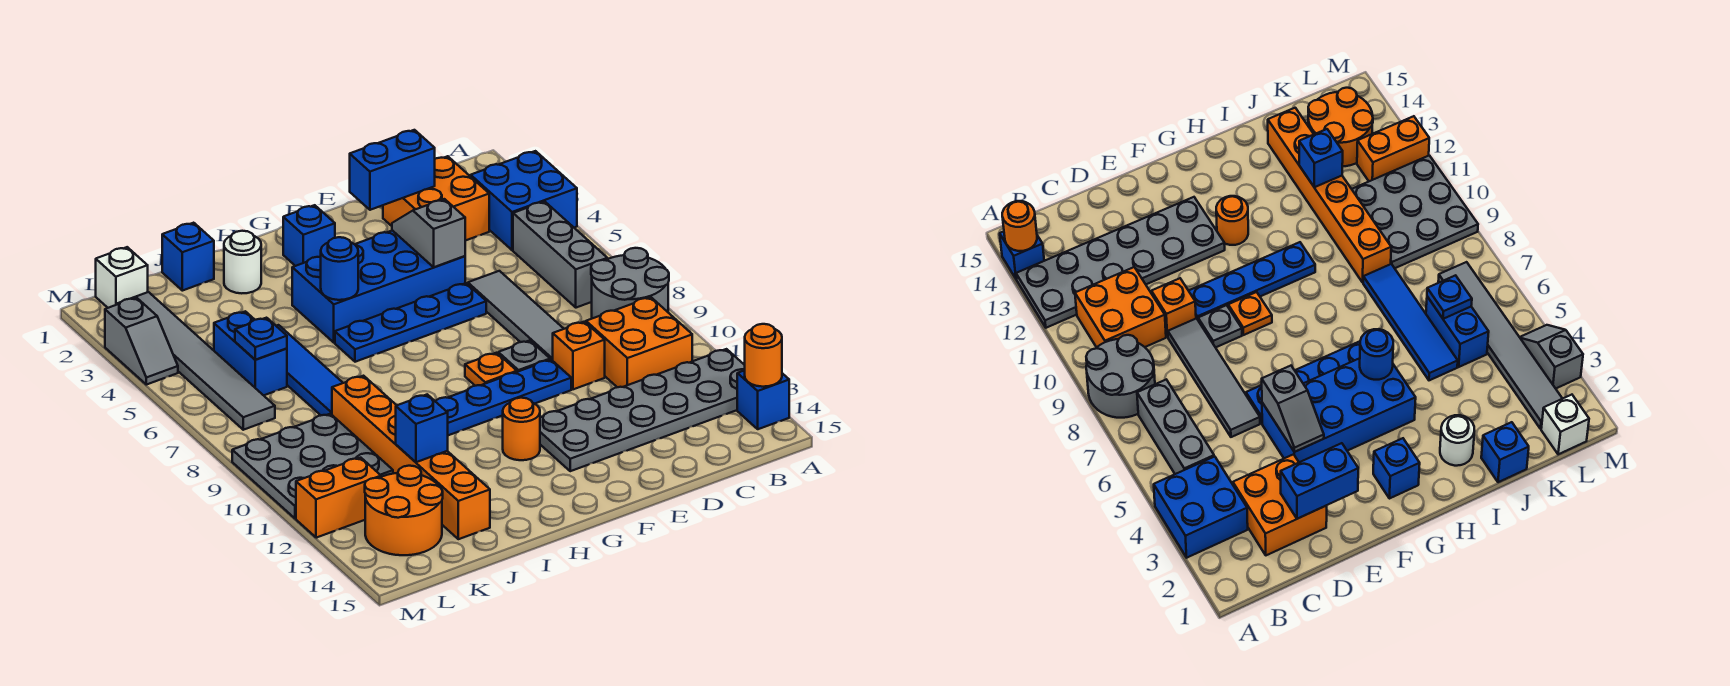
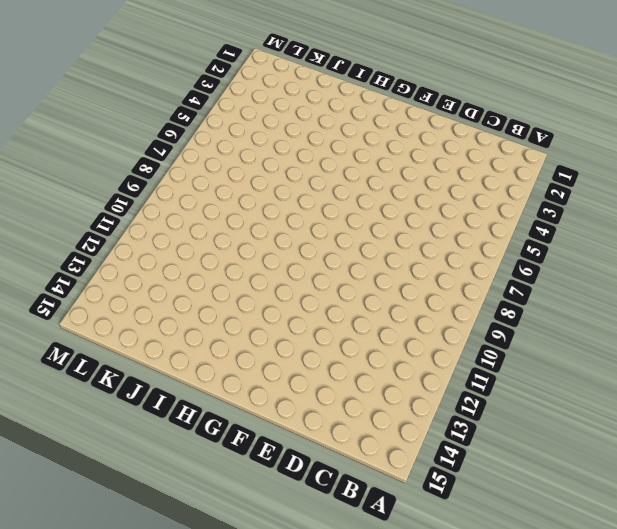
none -> blue 2x2 brick [471,151,577,250]
none -> grey 2x2 round brick [591,248,669,318]
none -> grey 2x6 plate [540,349,745,471]
none -> blue 1x1 brick [737,370,789,429]

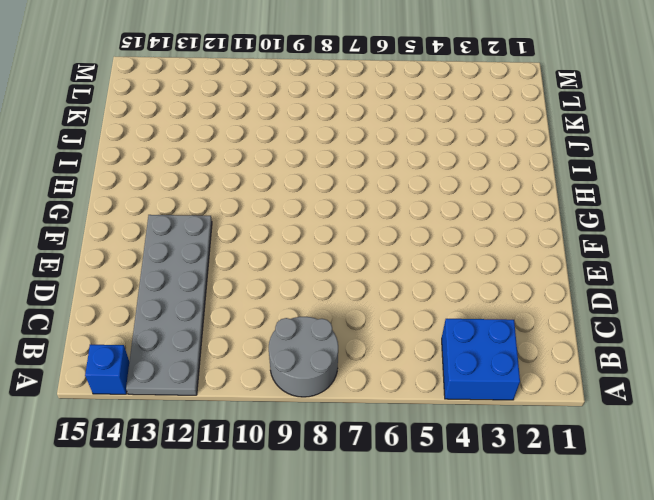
none -> grey 1x3 brick [513,201,607,308]
none -> orange 2x2 brick [586,297,692,387]
none -> orange 2x2 brick [383,156,489,241]
none -> grey 1x4 tile [468,271,564,361]

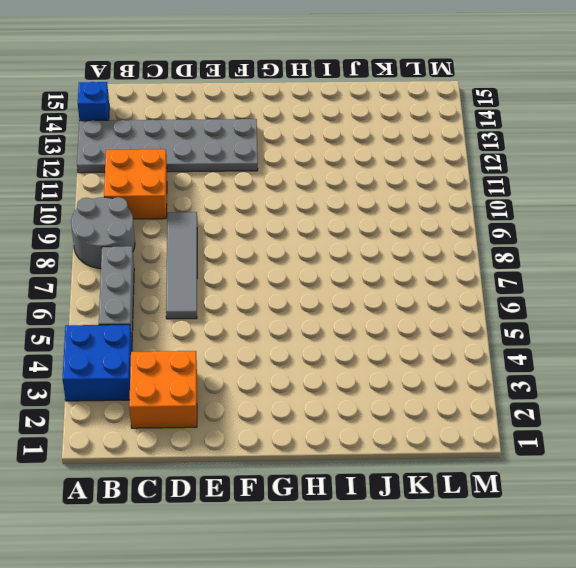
none -> orange 1x1 brick [553,322,605,389]
none -> blue 2x4 brick [292,230,465,343]
none -> blue 1x4 plate [335,283,486,362]
none -> grey 1x1 plate [498,341,550,372]

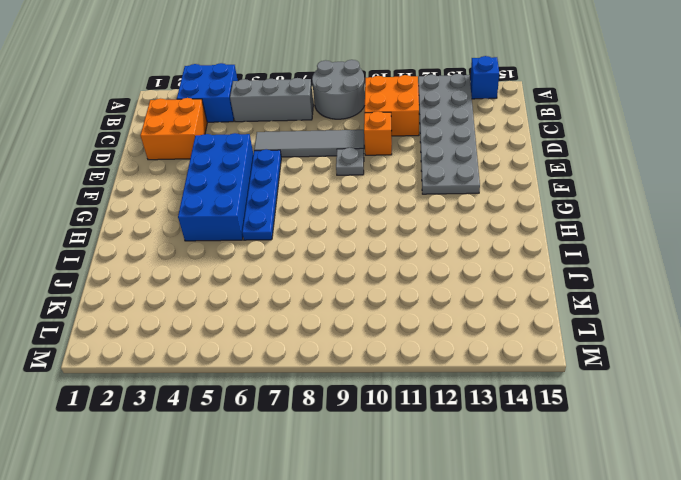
none -> blue 1x4 plate [435,360,571,435]
none -> orange 1x1 plate [465,353,517,386]
none -> blue 1x1 brick [283,205,335,266]
none -> orange 1x1 round brick [503,398,540,460]

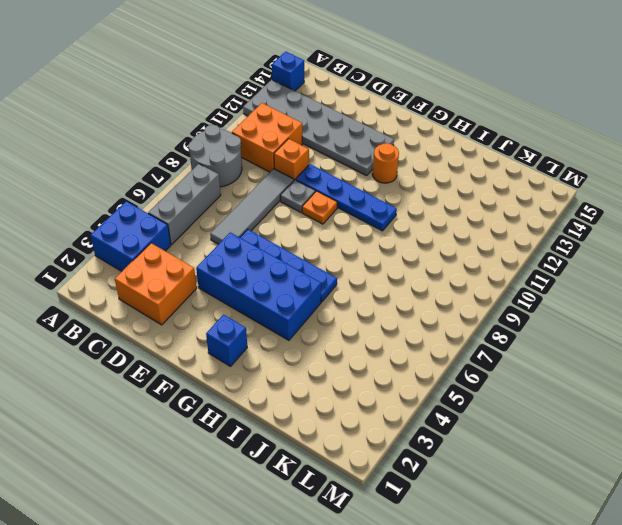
none -> white 1x1 round brick [224,231,261,293]
none -> blue 1x1 brick [162,223,214,291]
none -> blue 1x4 tile [277,325,343,415]
none -> orange 1x6 brick [332,376,490,539]

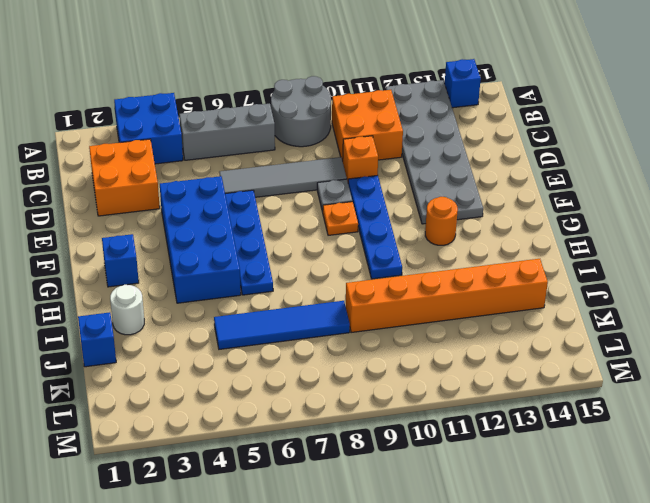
none -> blue 1x2 brick [214,311,287,395]
none -> grey 3x3 plate [232,414,393,518]
none -> orange 2x2 round brick [365,466,443,555]
none -> white 1x1 brick [96,247,148,308]

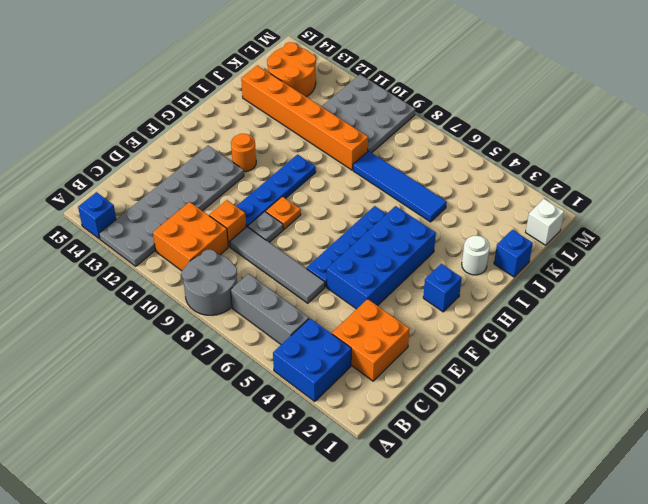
none -> blue 1x2 brick [214,311,287,395]
none -> grey 1x6 tile [117,292,275,430]
none -> orange 1x2 brick [296,458,381,538]
none -> grey 1x2 slope [105,298,178,385]

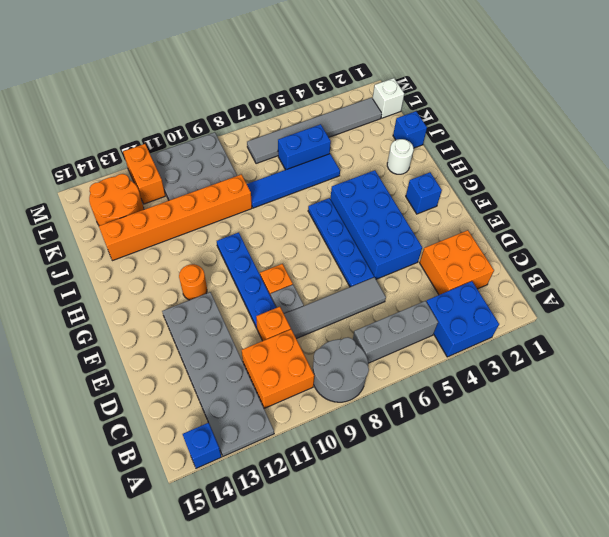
none -> grey 1x2 slope [105,298,178,385]
none -> orange 1x1 round brick [745,324,782,387]
none -> blue 1x2 brick [350,130,435,210]
none -> grey 1x2 slope [392,199,465,267]

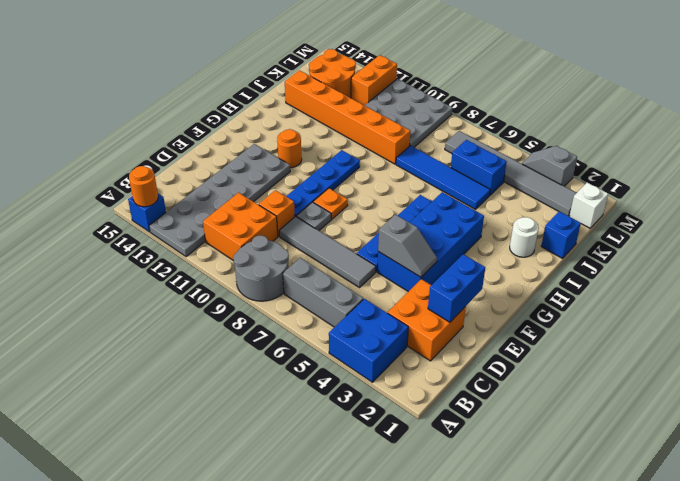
none -> blue 1x1 brick [283,205,335,266]
none -> blue 1x1 round brick [321,237,358,300]
none -> blue 1x1 brick [396,394,448,462]
none -> blue 1x1 plate [235,318,287,360]

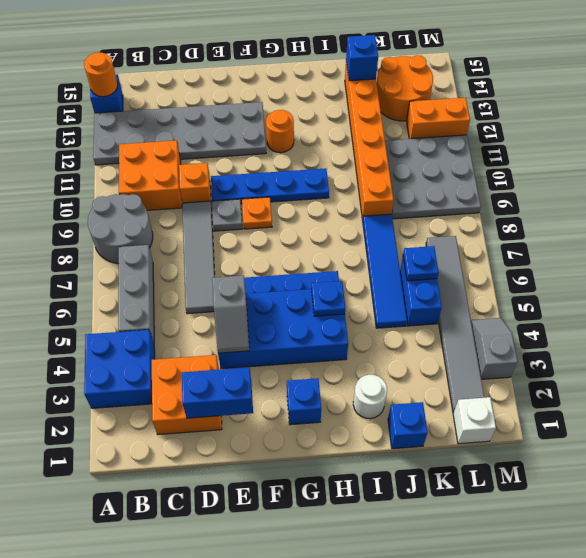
blue 1x1 plate [311,281,345,316] -> blue 1x1 round brick [321,237,358,300]
blue 1x1 brick [346,35,378,81] -> blue 1x1 brick moved to [396,394,448,462]

